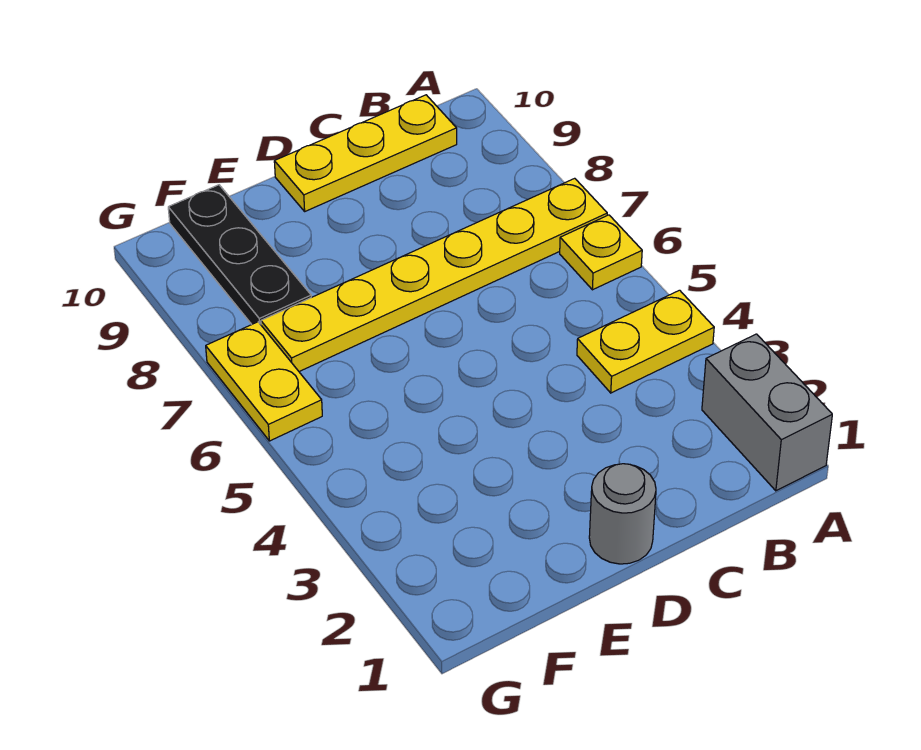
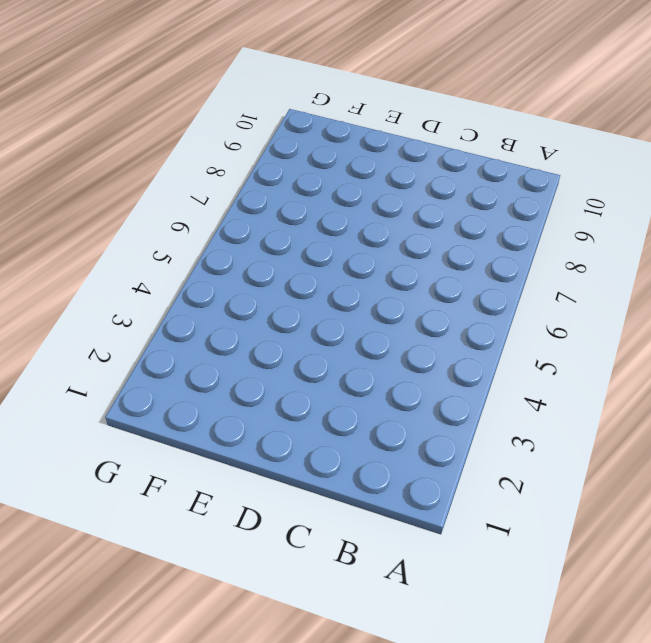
none -> grey 1x2 brick [702,334,832,491]
none -> yellow 1x2 plate [577,290,714,393]

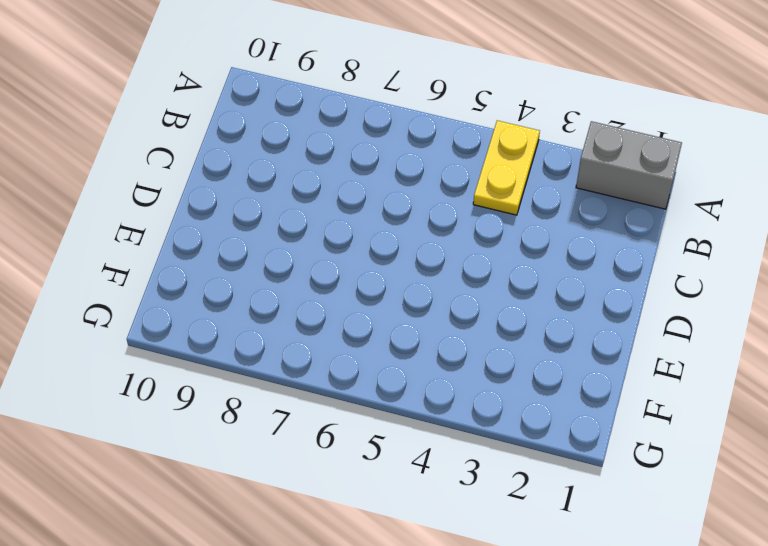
none -> yellow 1x1 plate [560,215,642,290]
none -> yellow 1x6 plate [261,178,607,371]

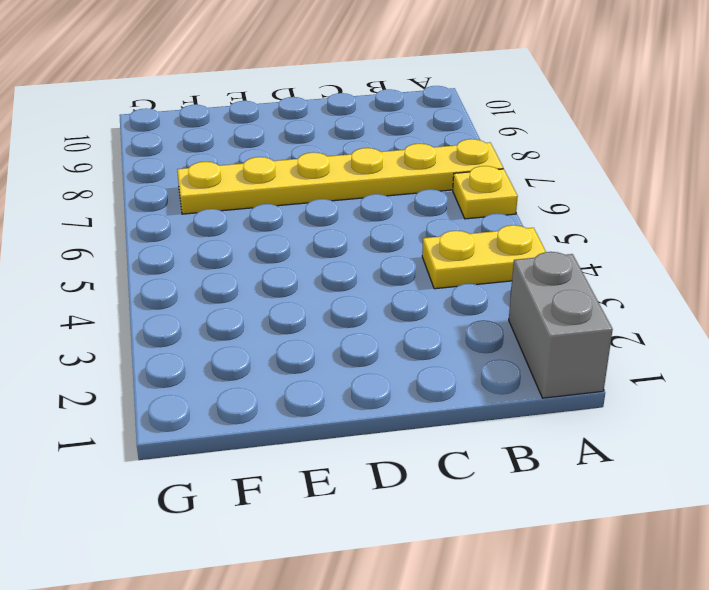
none -> yellow 1x3 plate [274,95,457,211]
none -> grey 1x1 round brick [589,464,656,564]

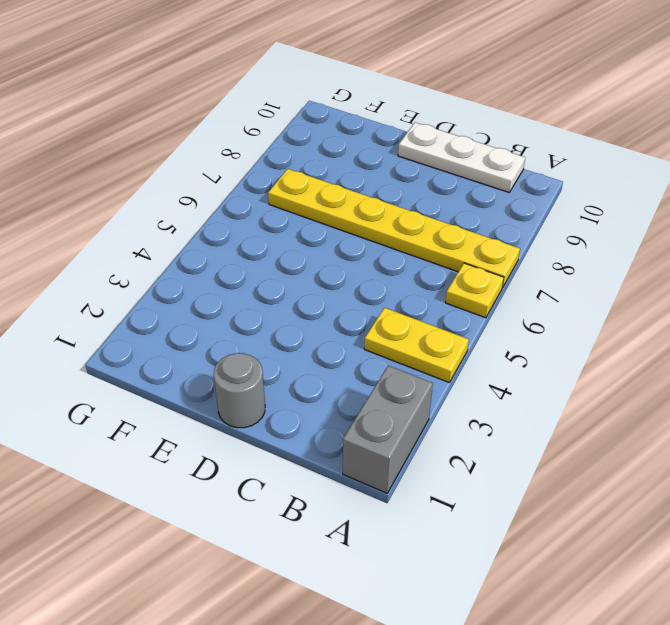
white 1x3 plate [398,122,525,192] -> yellow 1x3 plate [274,95,457,211]
none -> black 1x3 plate [168,185,311,324]
none -> yellow 1x2 plate [206,322,322,441]

